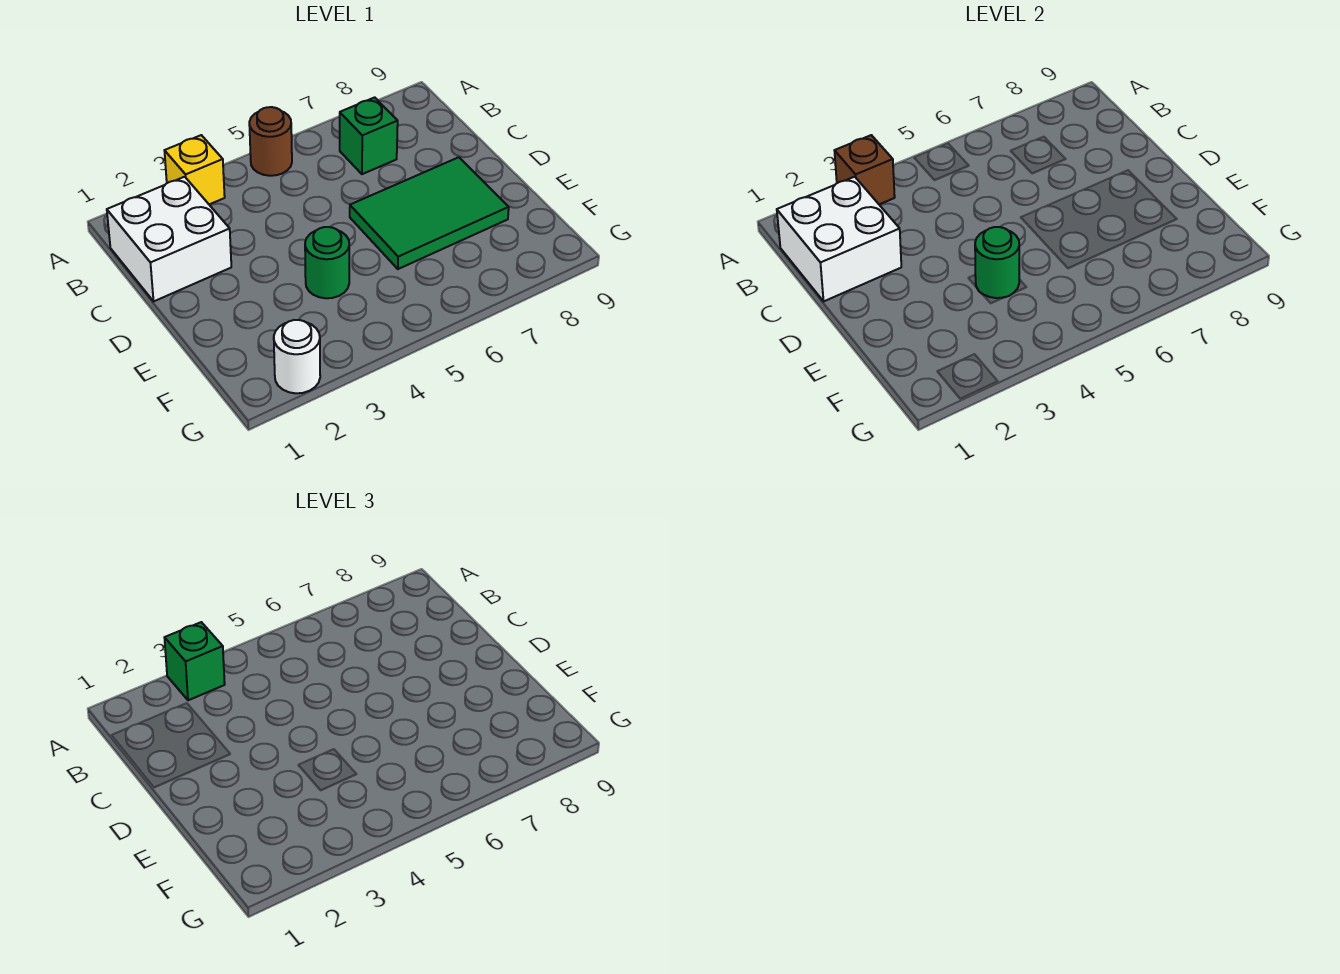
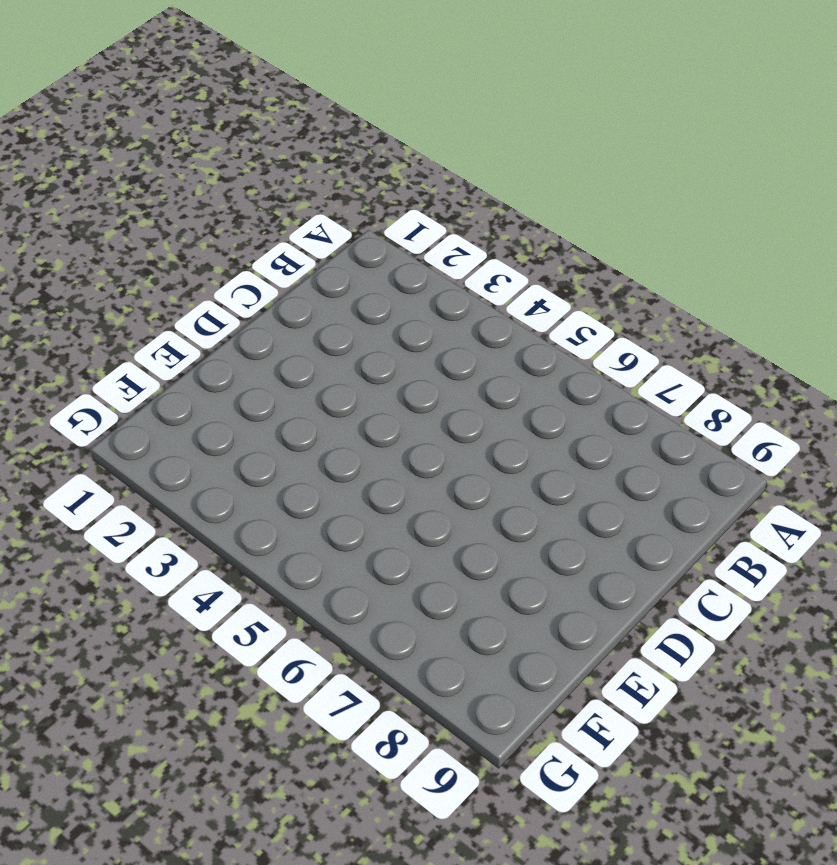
none -> yellow 1x1 brick [164,135,225,204]
none -> brown 1x1 round brick [249,107,292,176]

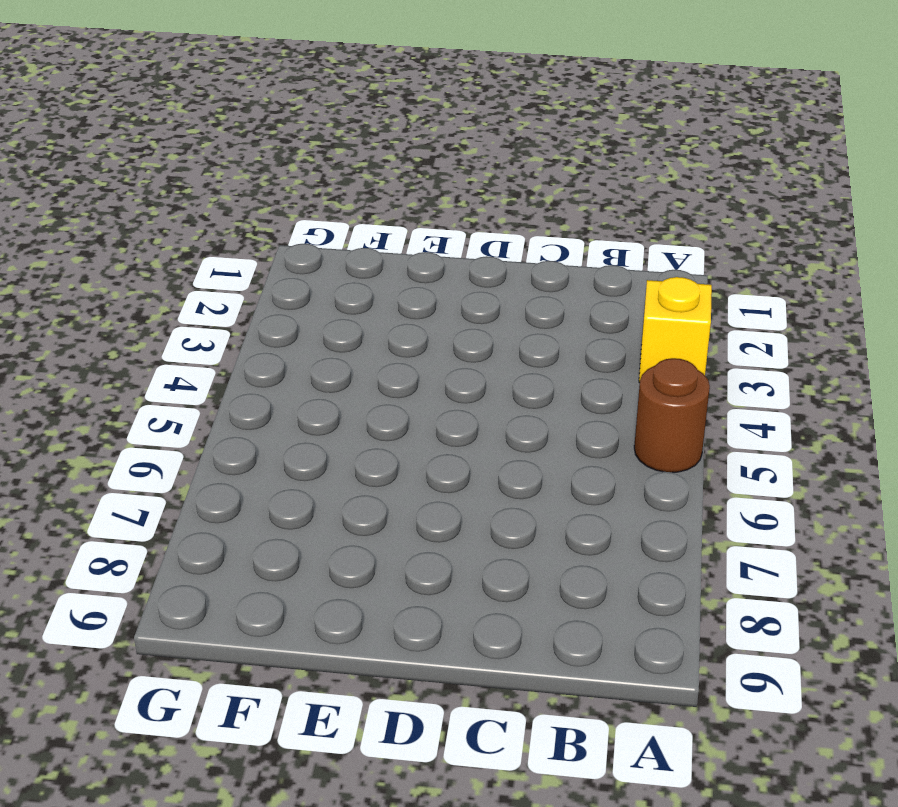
none -> white 2x2 brick [107,177,231,301]
none -> green 1x1 brick [339,97,398,174]

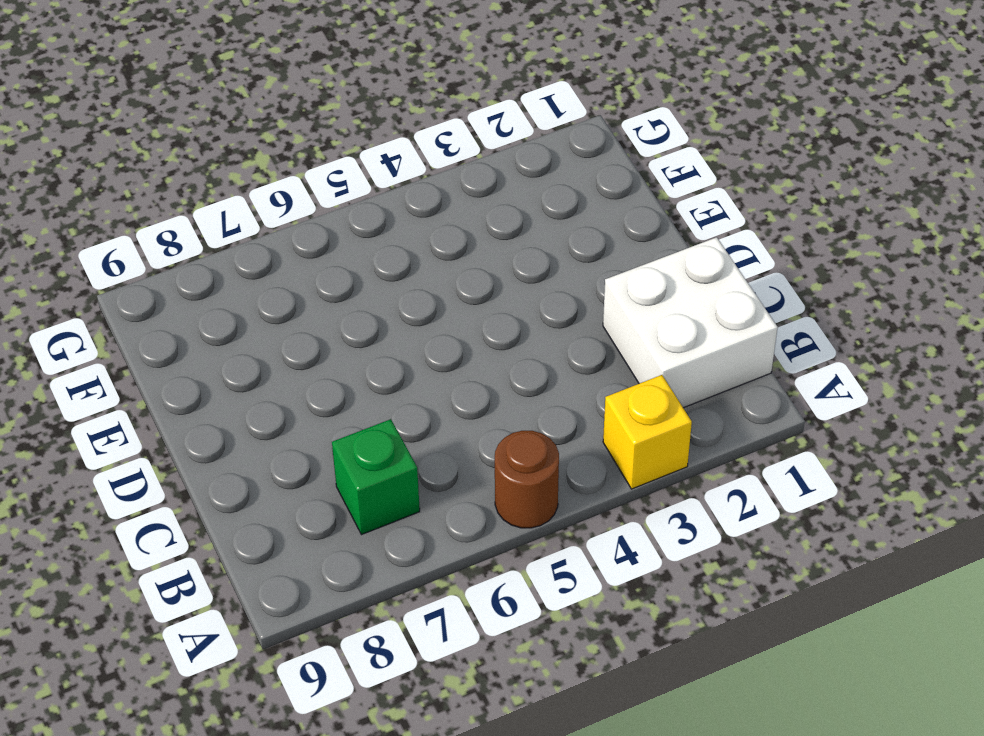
none -> green 2x3 tile [350,157,509,269]
none -> green 1x1 round brick [305,227,349,298]

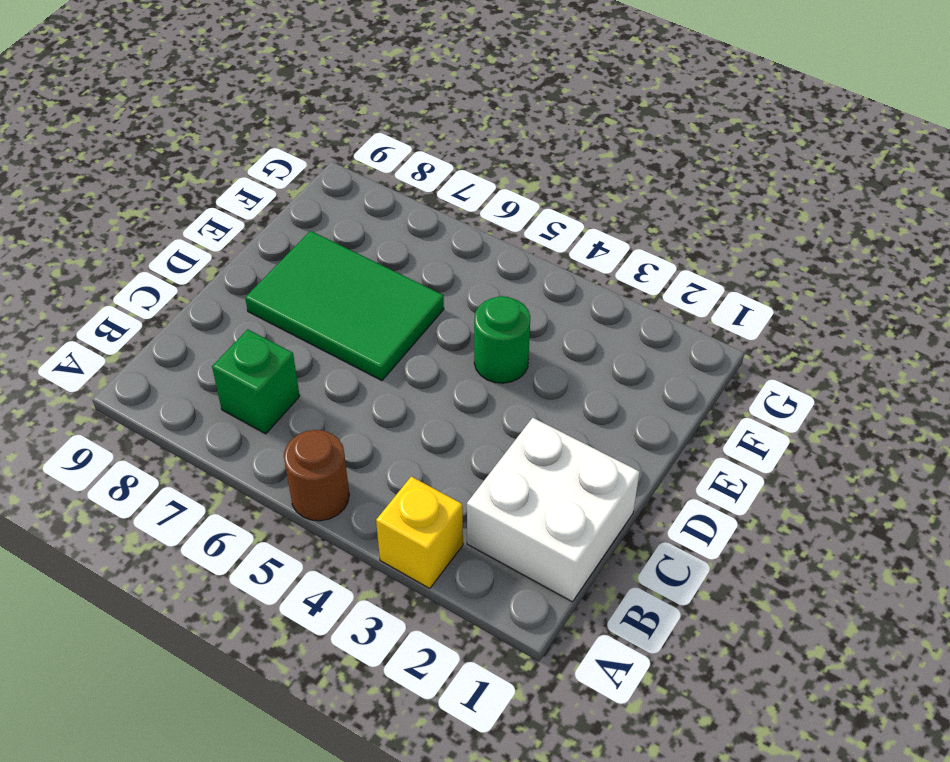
none -> white 1x1 round brick [274,320,320,393]
none -> brown 1x1 brick [834,135,895,204]

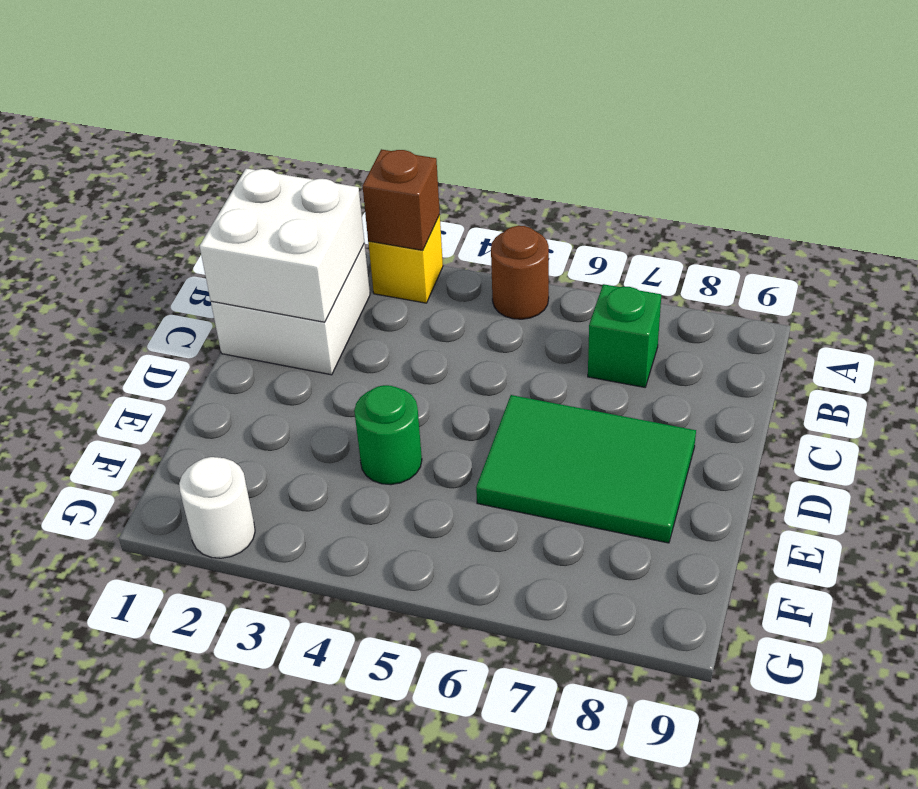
none -> green 1x1 round brick [975,227,1019,298]
none -> green 1x1 brick [164,622,225,700]

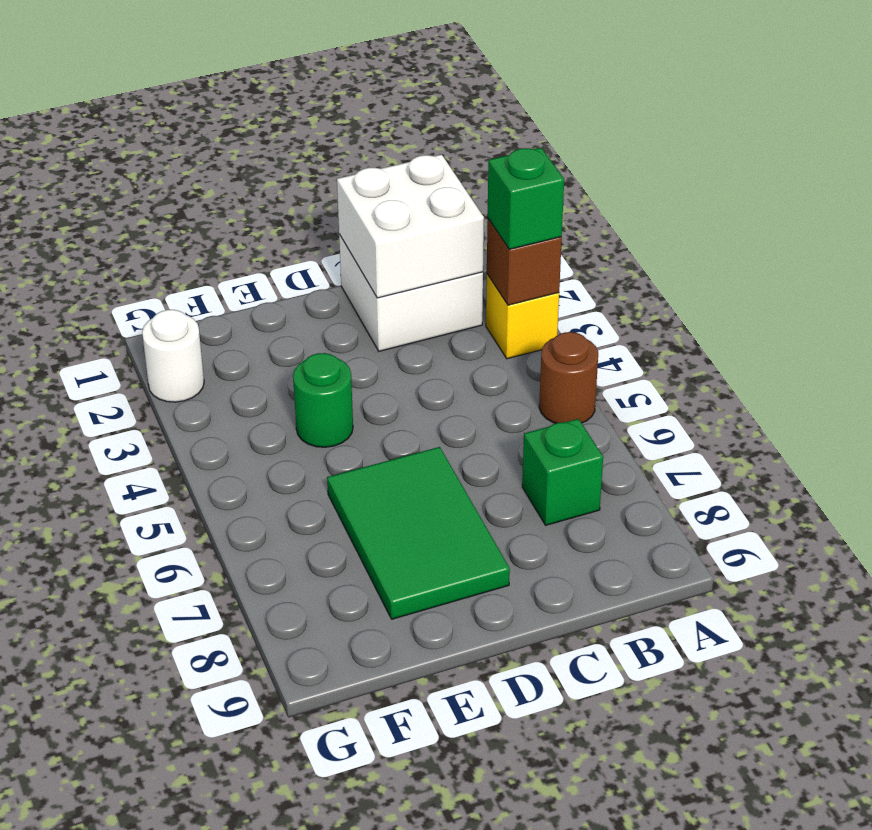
none -> green 1x1 round brick [975,227,1019,298]

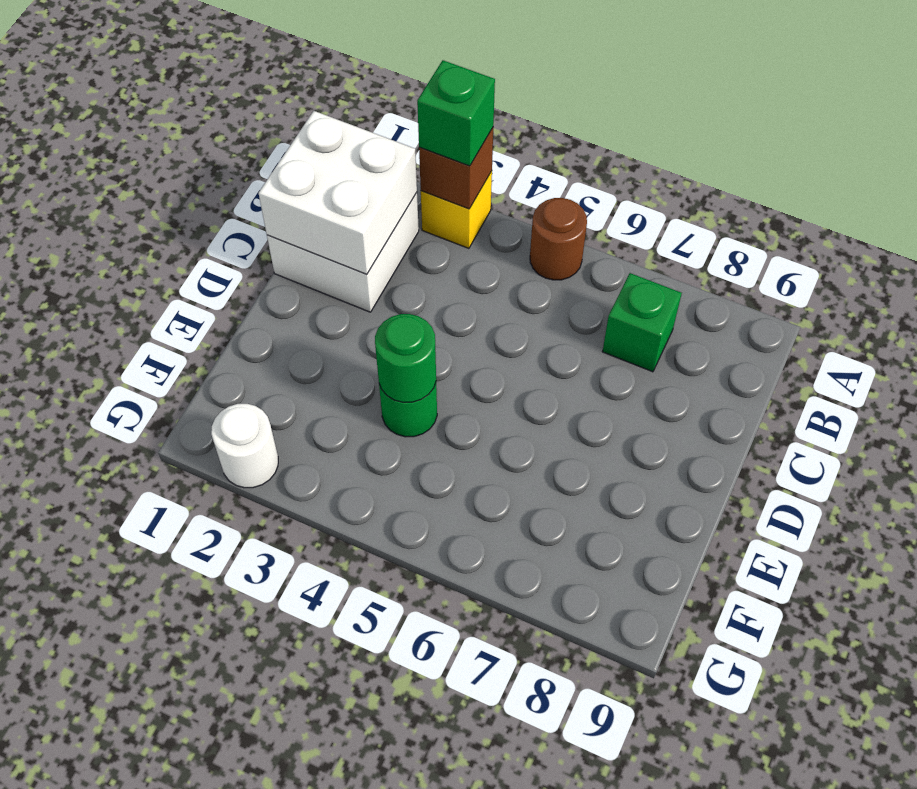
none -> green 2x3 tile [350,157,509,269]

